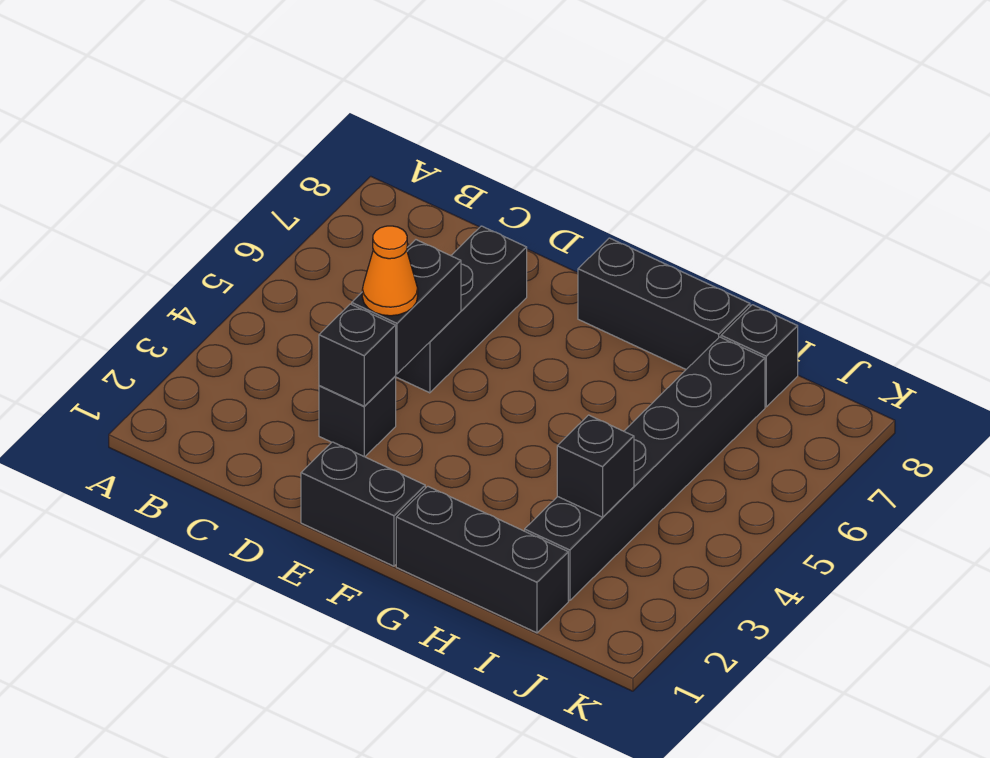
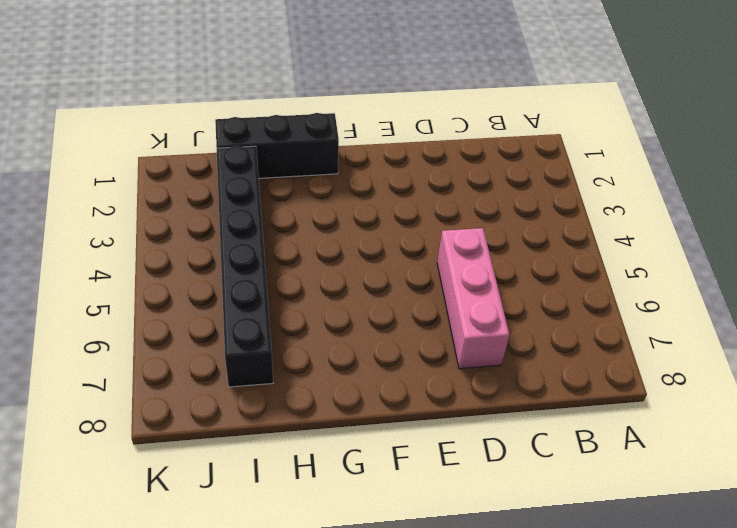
pink 1x3 brick [437,228,510,369] -> black 1x3 brick [395,226,527,393]
none -> black 1x1 brick [319,377,396,457]
none -> black 1x2 brick [301,442,425,566]

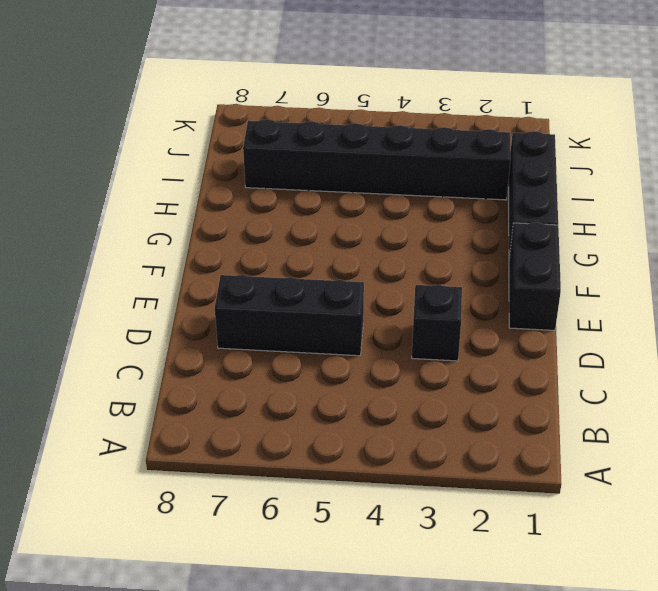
none -> black 1x3 brick [578,238,750,369]
none -> black 1x1 brick [721,305,798,407]

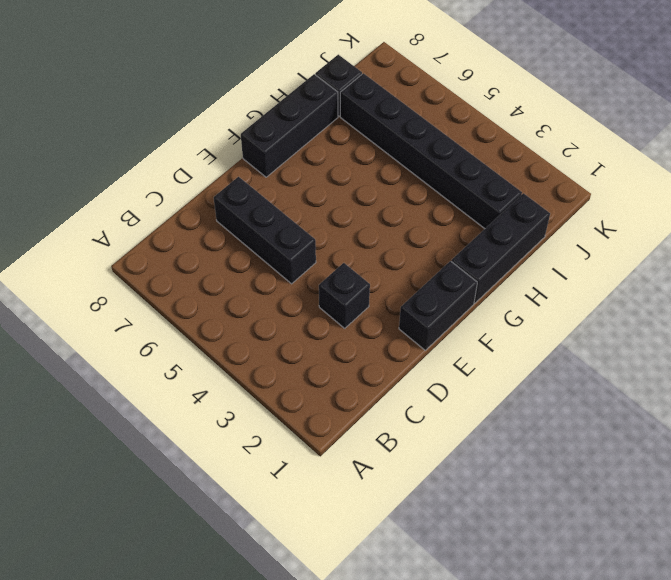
none -> black 1x1 brick [319,304,396,406]
none -> black 1x2 brick [352,240,461,374]

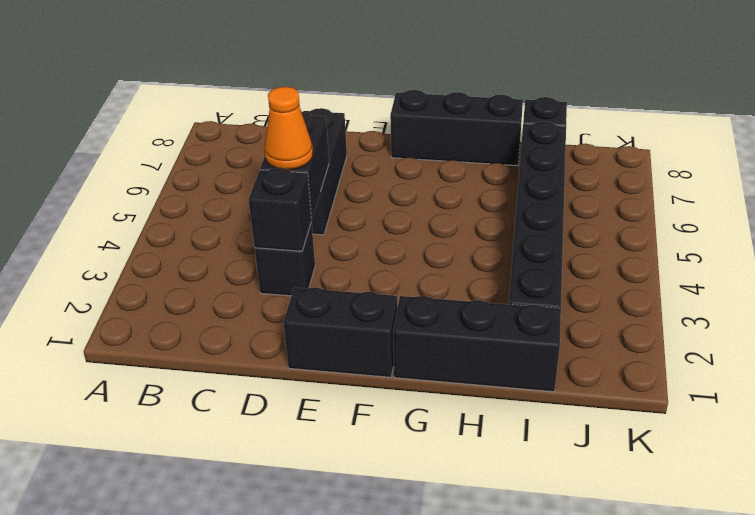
none -> black 1x1 brick [557,415,634,517]

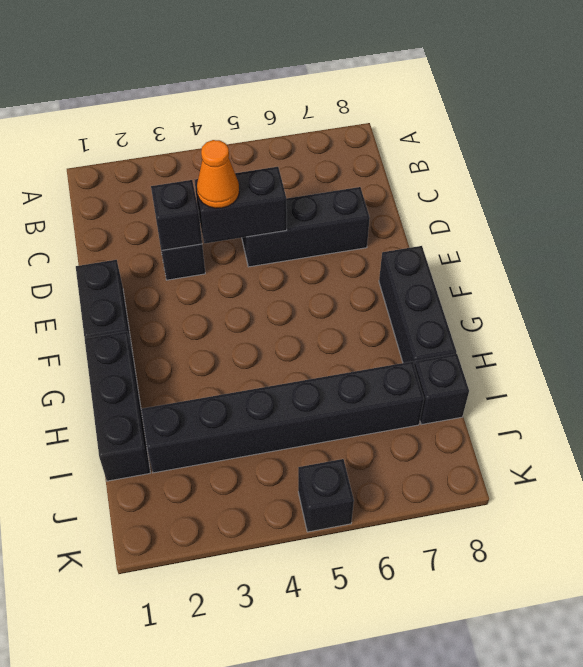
black 1x1 brick [298,459,354,532] -> black 1x1 brick moved to [557,415,634,517]

